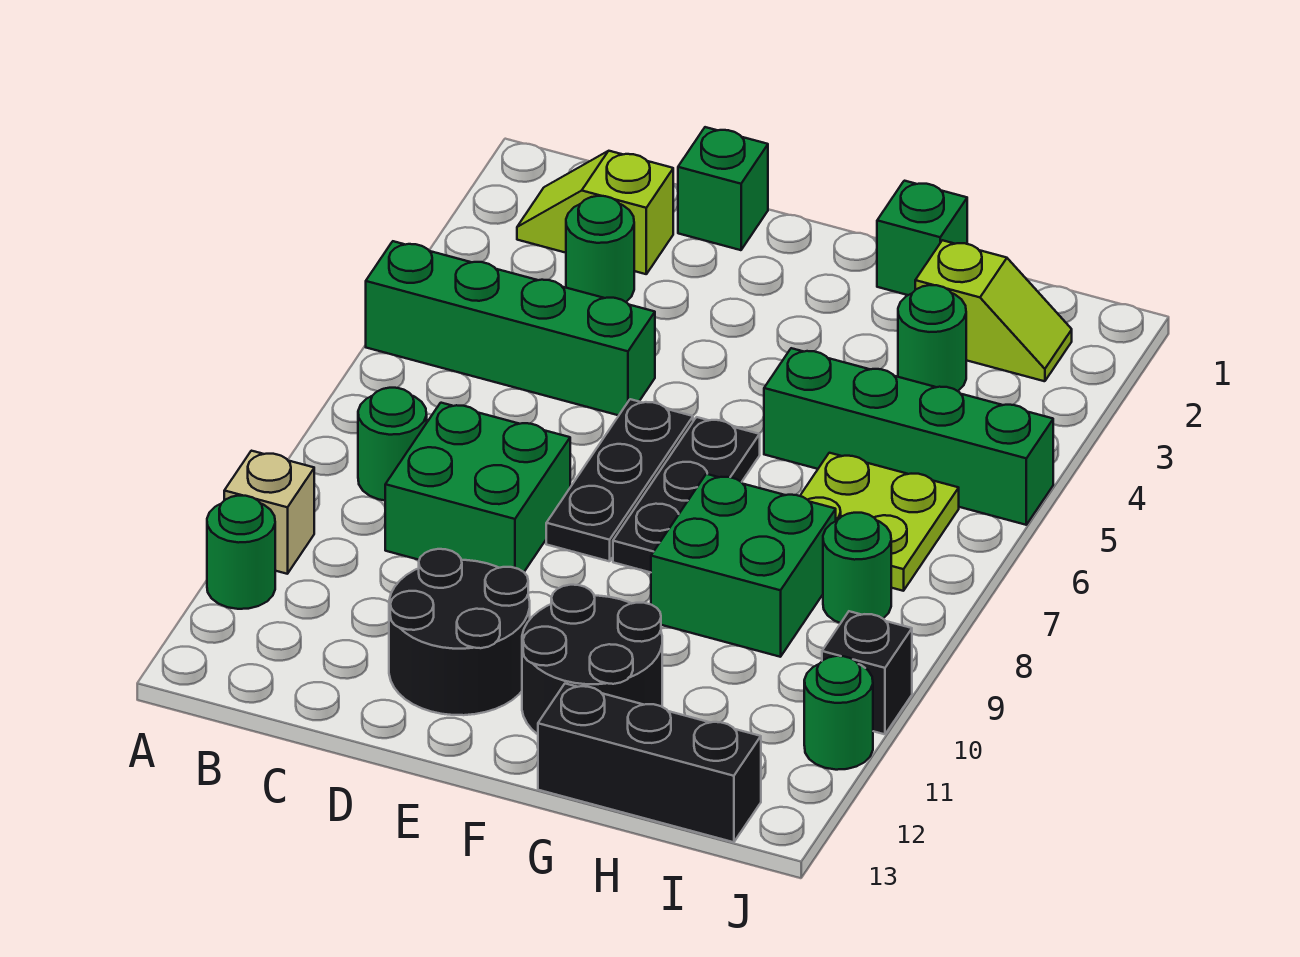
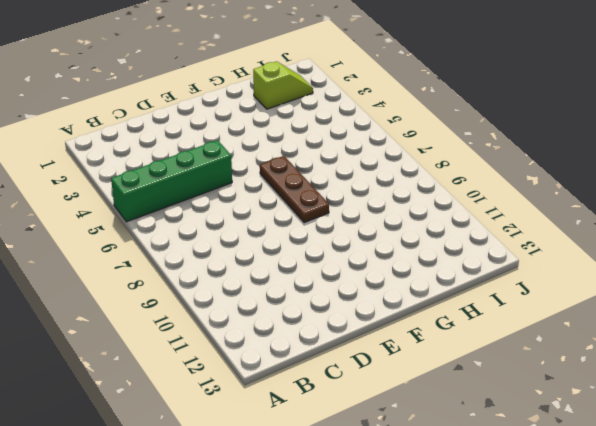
brown 1x3 plate [260,156,329,222] -> black 1x3 plate [613,417,760,572]
none -> tan 1x1 brick [224,451,314,574]
none -> green 1x1 round brick [207,496,275,609]
none -> lime 1x2 slope [517,151,673,274]

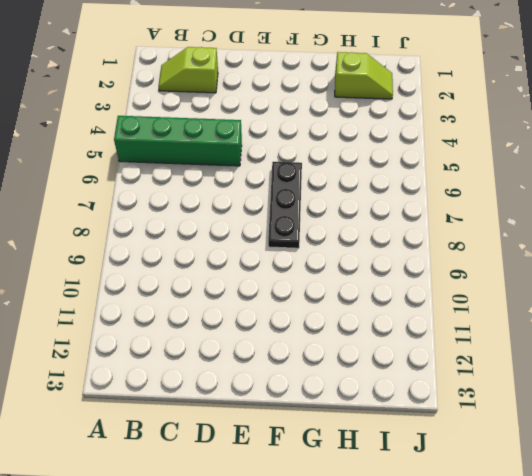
none -> tan 1x1 brick [224,451,314,574]
none -> green 1x1 round brick [207,496,275,609]
none -> green 1x1 round brick [358,388,427,500]

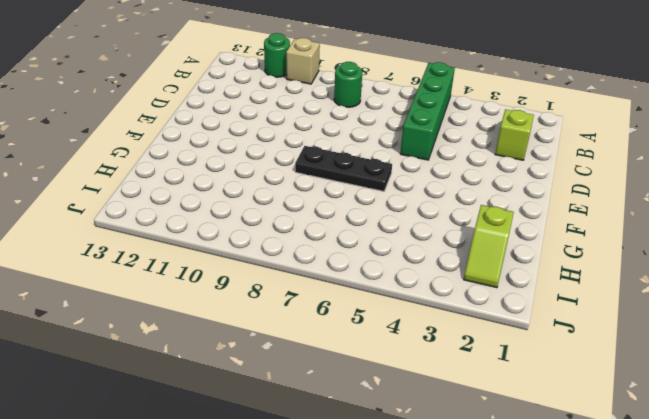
none -> green 1x1 round brick [566,196,634,302]
none -> green 2x2 brick [385,403,570,572]
none -> green 1x1 brick [678,127,768,250]

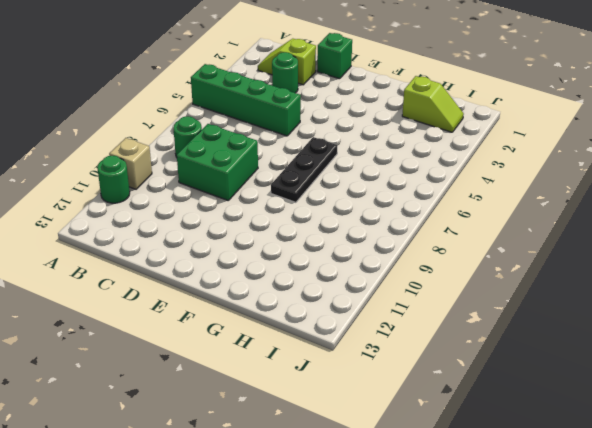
none -> black 2x2 round brick [389,549,530,715]
none -> black 1x3 plate [546,399,693,561]
none -> black 2x2 round brick [522,585,662,734]

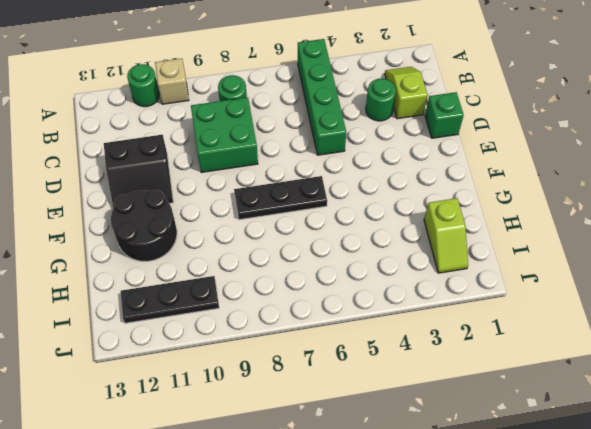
black 2x2 slope [104,135,173,208] -> black 2x2 round brick [389,549,530,715]
black 1x3 plate [121,276,219,323] -> black 1x3 plate moved to [546,399,693,561]
none -> green 1x1 brick [877,181,967,295]
none -> green 1x4 brick [764,348,1053,525]
none -> green 2x2 brick [651,474,836,657]

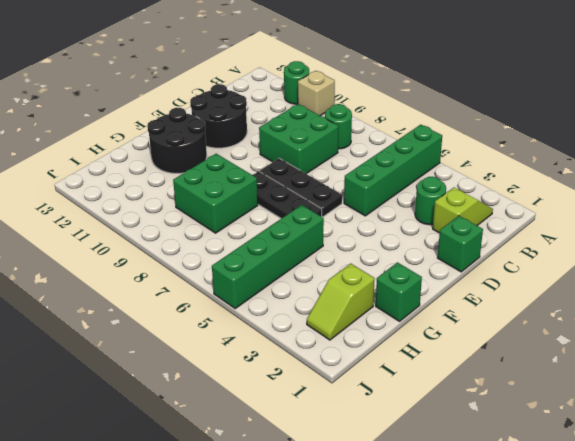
none -> black 1x3 brick [538,684,761,842]
none -> green 1x1 round brick [898,285,966,391]
none -> lime 2x2 plate [800,453,959,591]

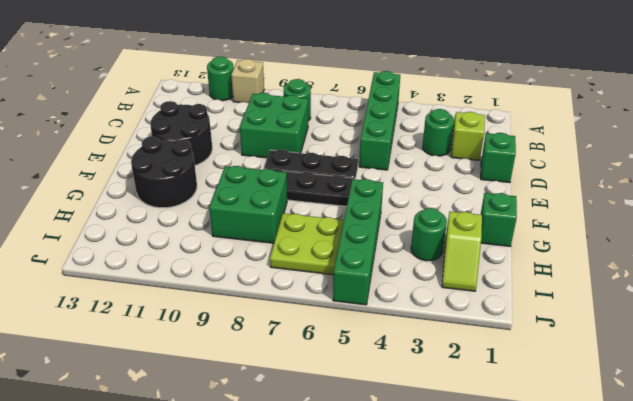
none -> black 1x3 brick [538,684,761,842]
none -> green 1x1 round brick [823,513,891,623]
none -> black 1x1 brick [822,611,912,734]

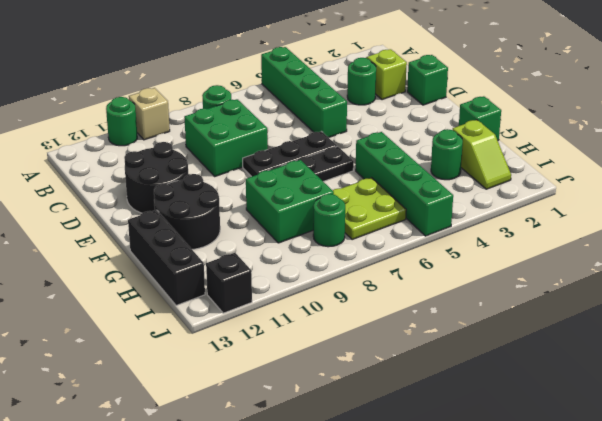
black 1x1 brick [206,253,252,313] -> black 1x1 brick moved to [822,611,912,734]
none -> green 1x1 round brick [804,656,873,770]

